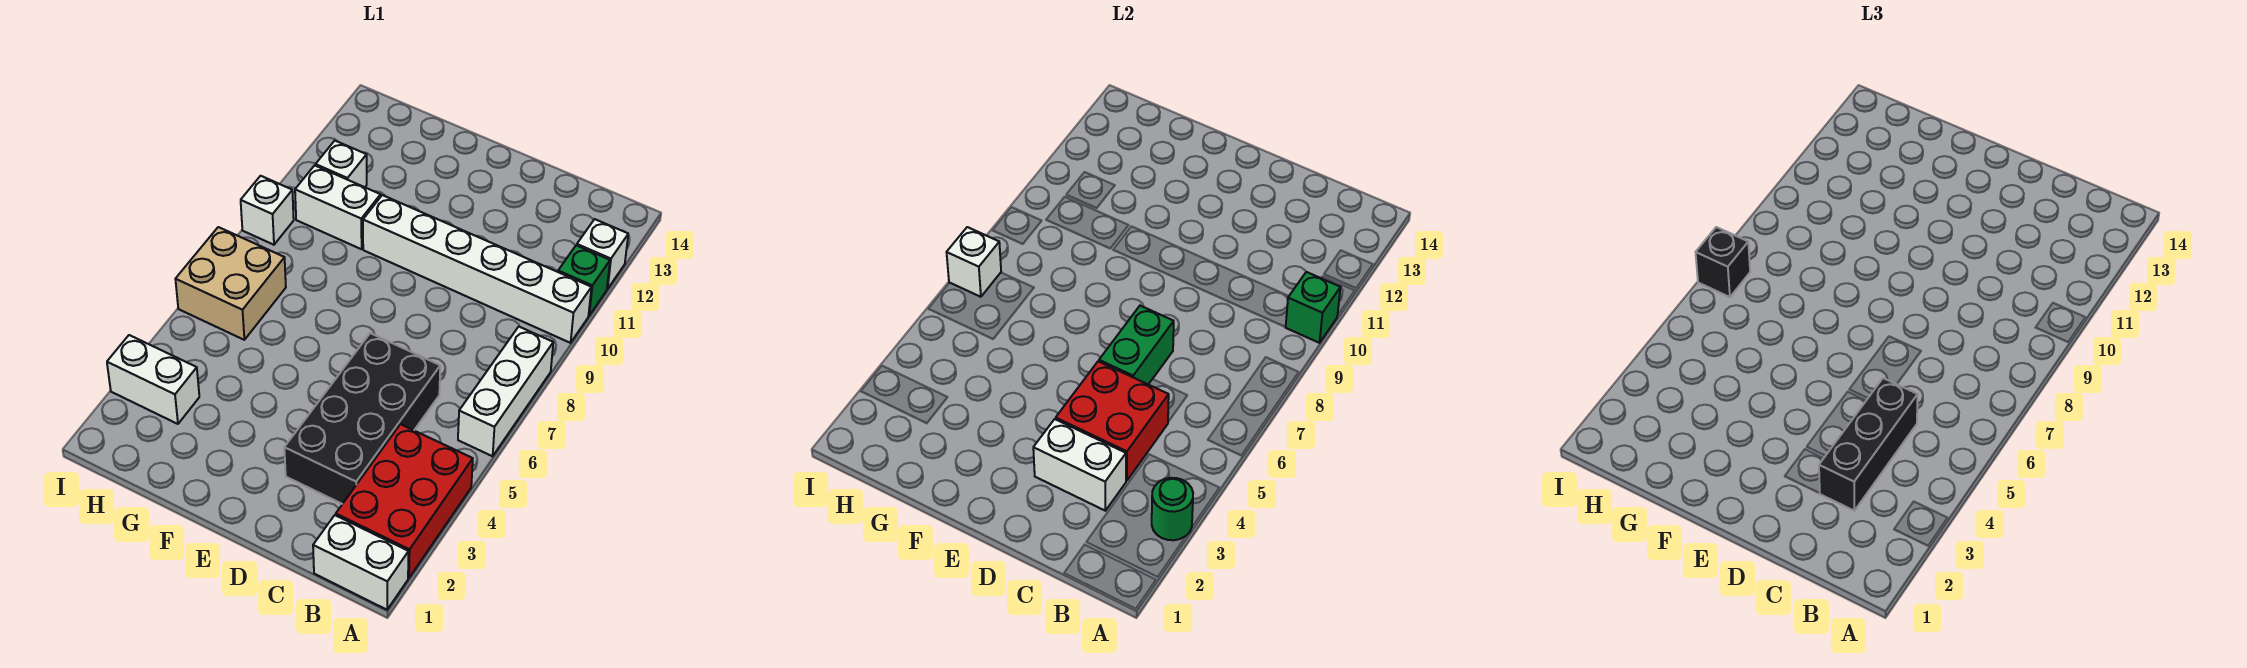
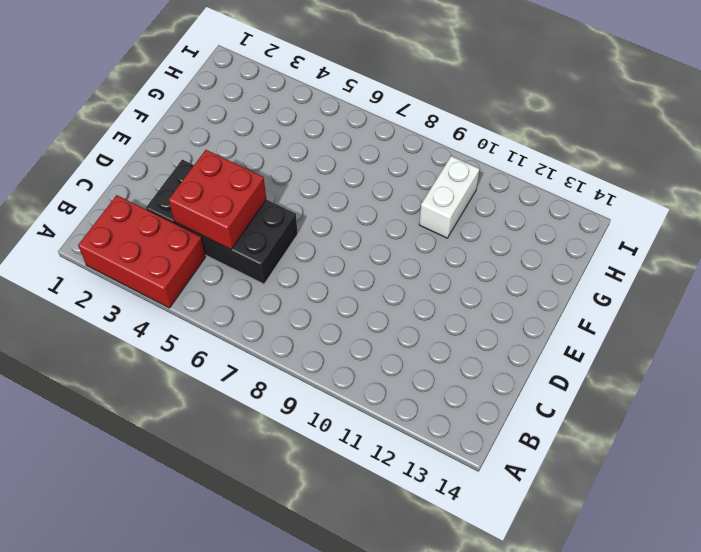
none -> white 1x2 brick [313,515,409,610]
none -> white 1x3 brick [458,327,553,456]
none -> white 1x6 brick [363,195,591,343]

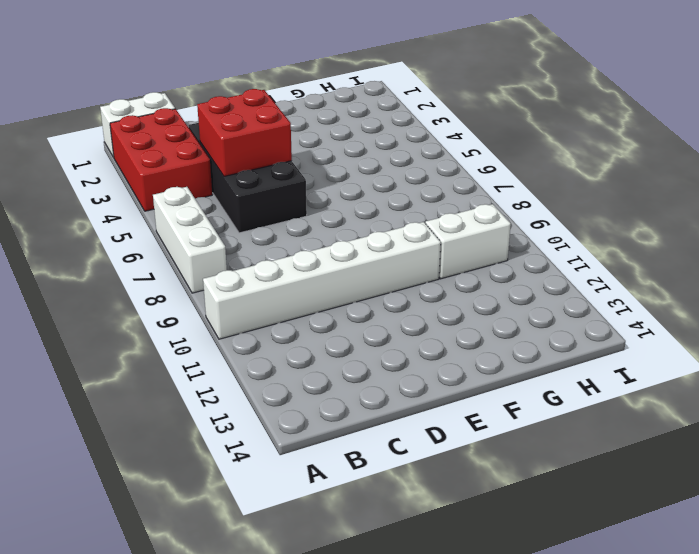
none -> green 1x1 brick [558,245,610,315]
none -> white 1x1 brick [577,219,628,289]
none -> white 1x2 brick [107,335,199,424]

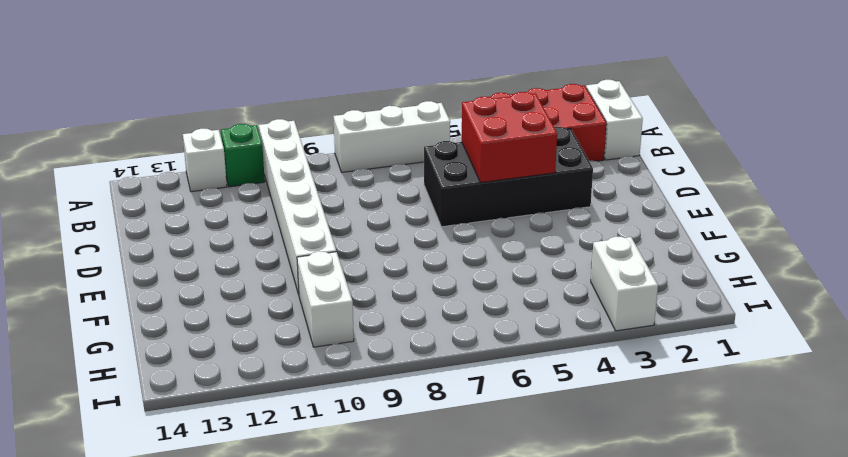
none -> tan 2x2 brick [175,227,286,340]
none -> white 1x1 brick [316,141,367,187]
none -> white 1x1 brick [241,176,294,245]

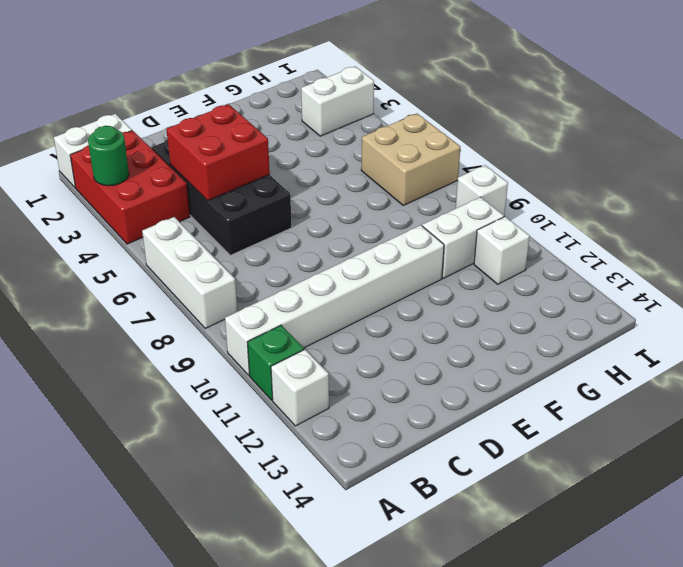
none -> green 1x1 brick [1286,272,1340,343]
none -> white 1x2 brick [1033,419,1126,511]
none -> green 1x2 brick [1099,306,1174,384]

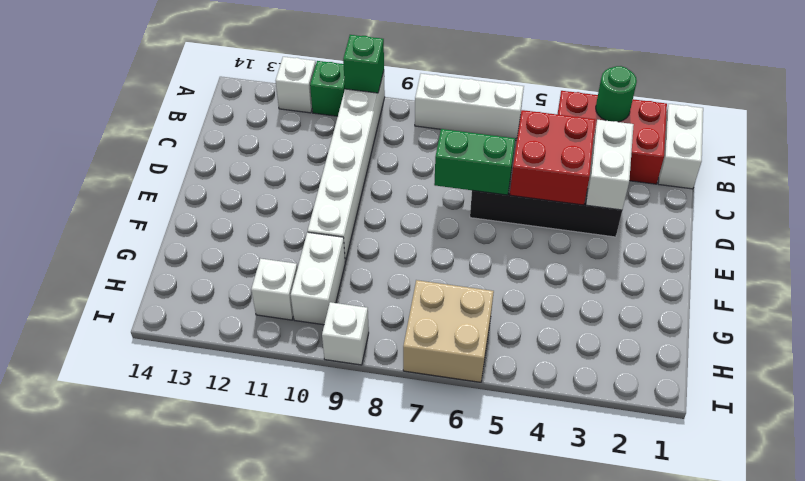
none -> white 1x2 brick [107,335,199,424]
none -> white 1x1 brick [947,227,1001,297]
none -> black 1x3 brick [1819,378,1918,511]

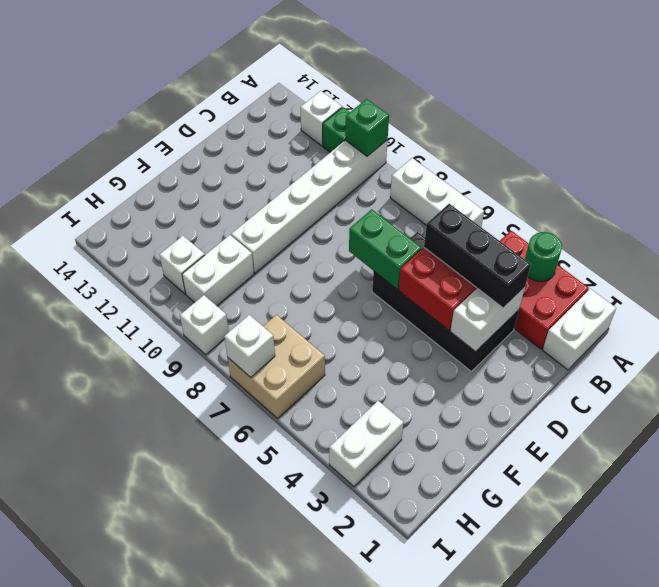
none -> black 1x1 brick [1696,227,1750,297]

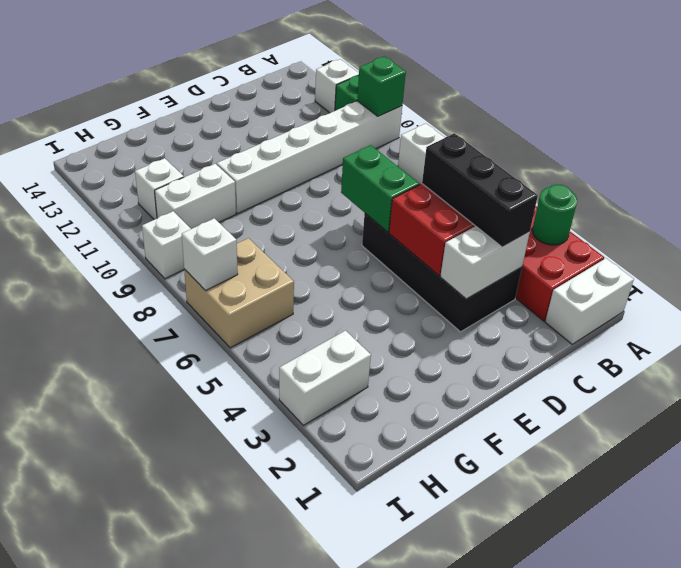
none -> black 1x1 brick [1696,227,1750,297]

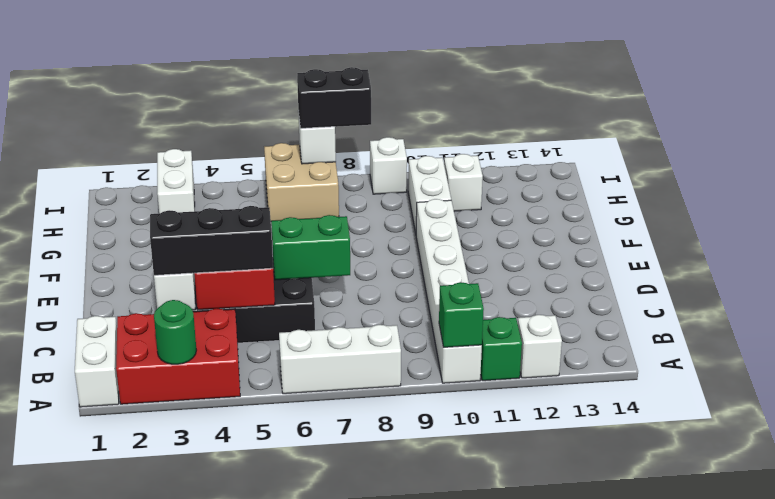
black 1x2 brick [297,67,371,128] -> black 1x1 brick [1696,227,1750,297]

